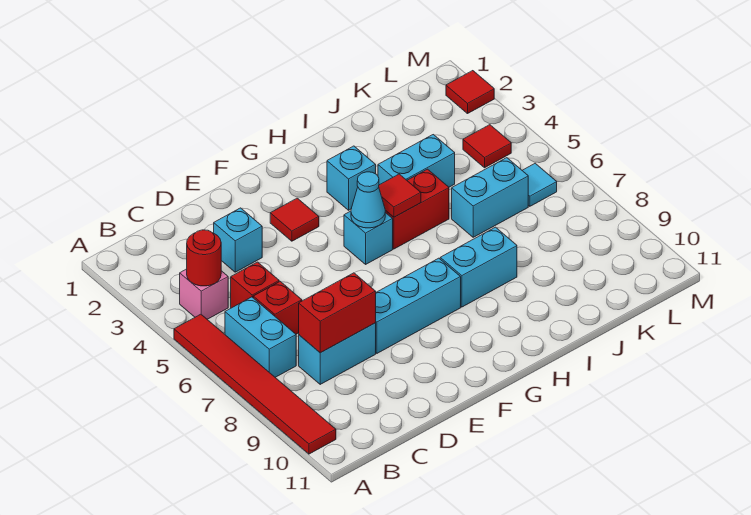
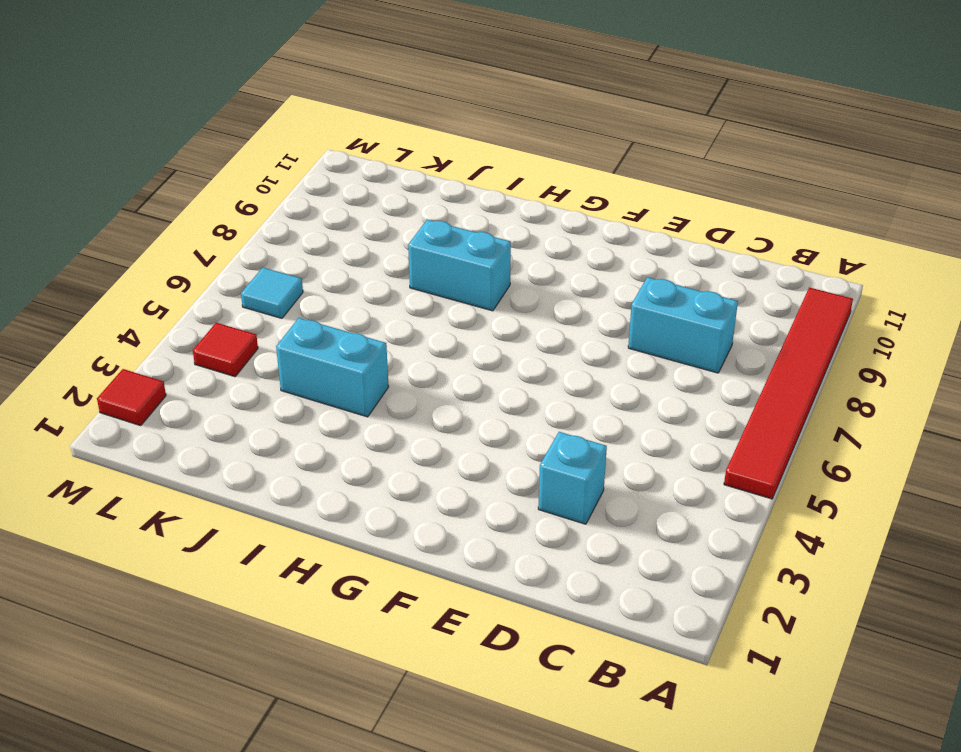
none -> pink 1x1 brick [180,269,228,319]
none -> cyan 1x2 brick [225,297,296,377]
none -> red 1x1 brick [231,262,279,308]

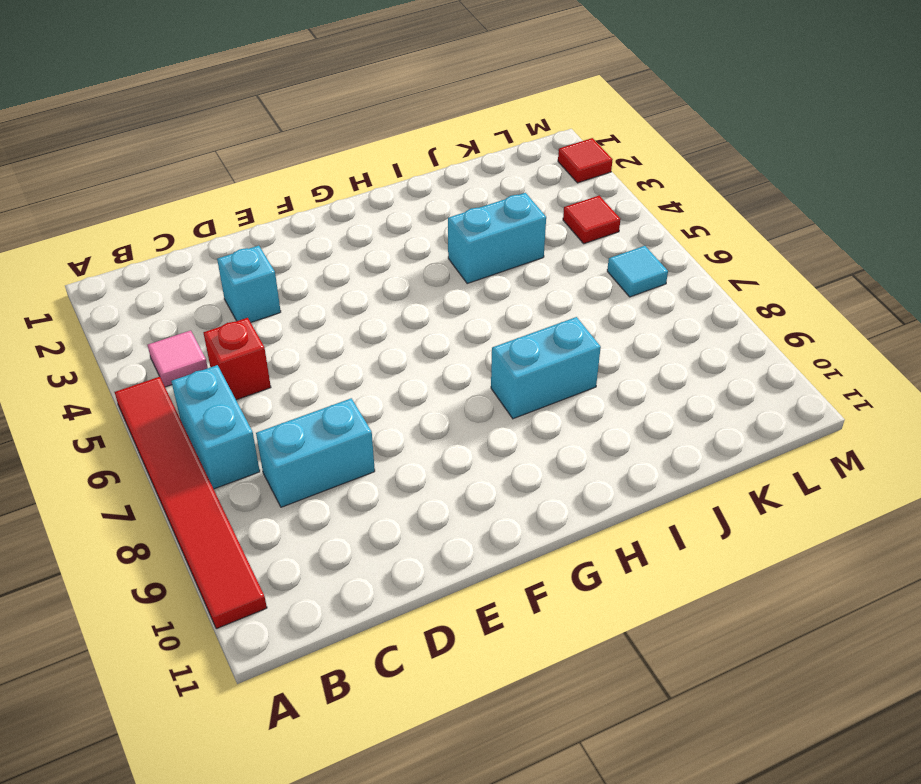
pink 1x1 tile [148,330,208,387] -> pink 1x1 brick [180,269,228,319]
none -> red 1x1 brick [253,282,302,334]
none -> cyan 1x3 brick [376,258,461,353]
none -> red 1x1 tile [270,198,319,241]

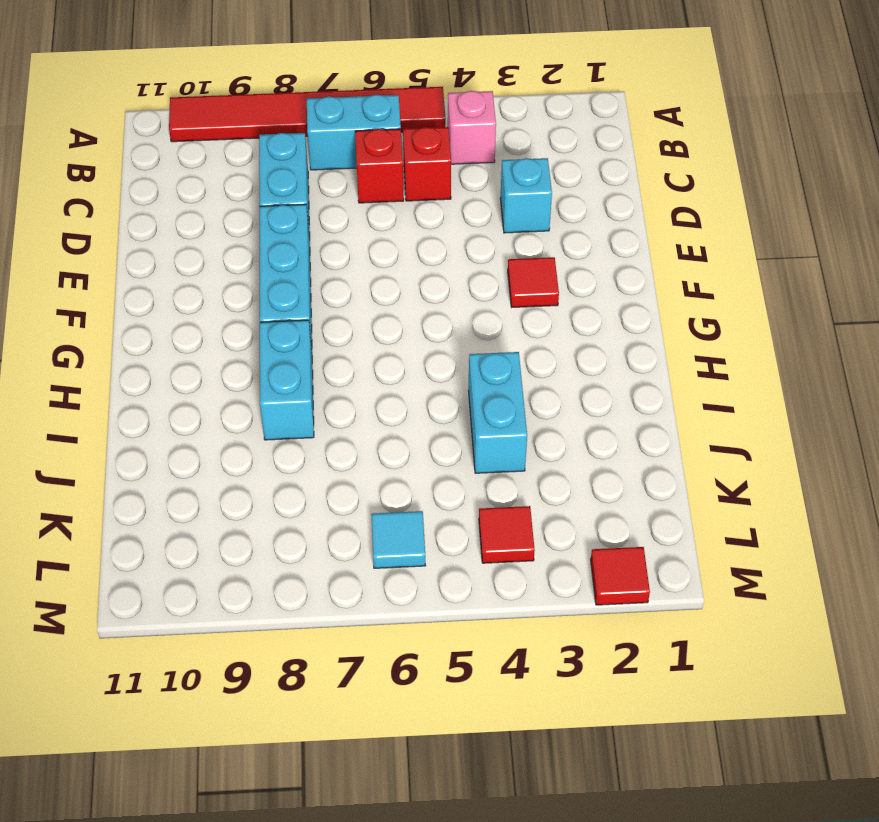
none -> cyan 1x1 brick [344,211,393,264]
none -> cyan 1x1 brick [327,146,376,210]
none -> red 1x2 brick [385,169,449,249]

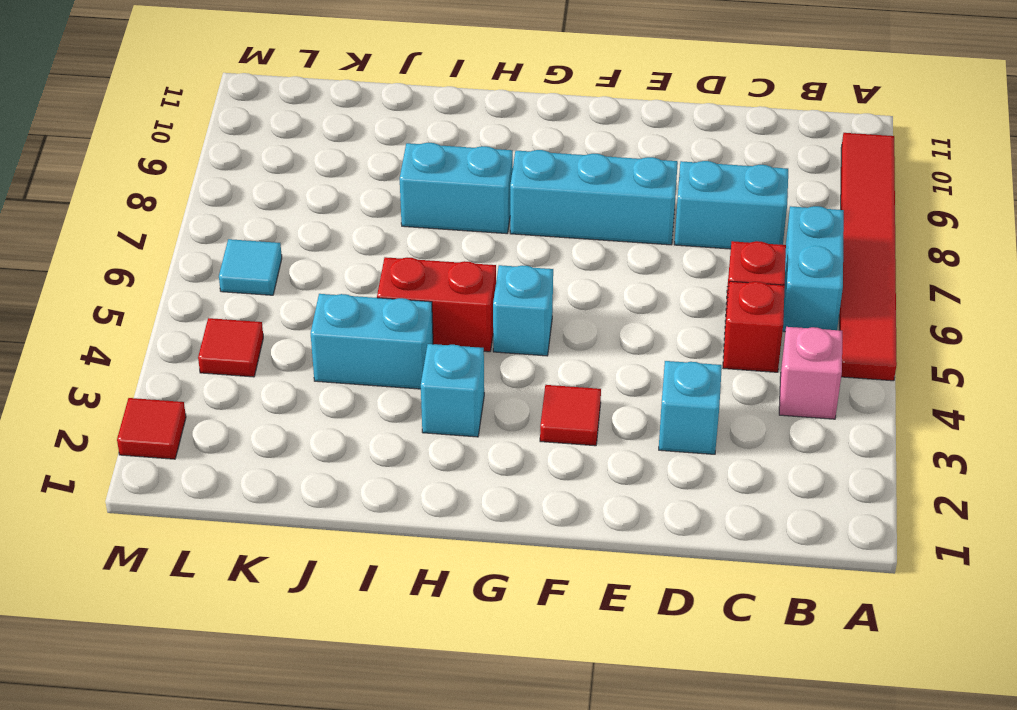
none -> cyan 1x2 brick [452,158,528,237]
none -> red 1x1 round brick [187,230,221,286]
none -> red 1x2 brick [299,273,376,353]

